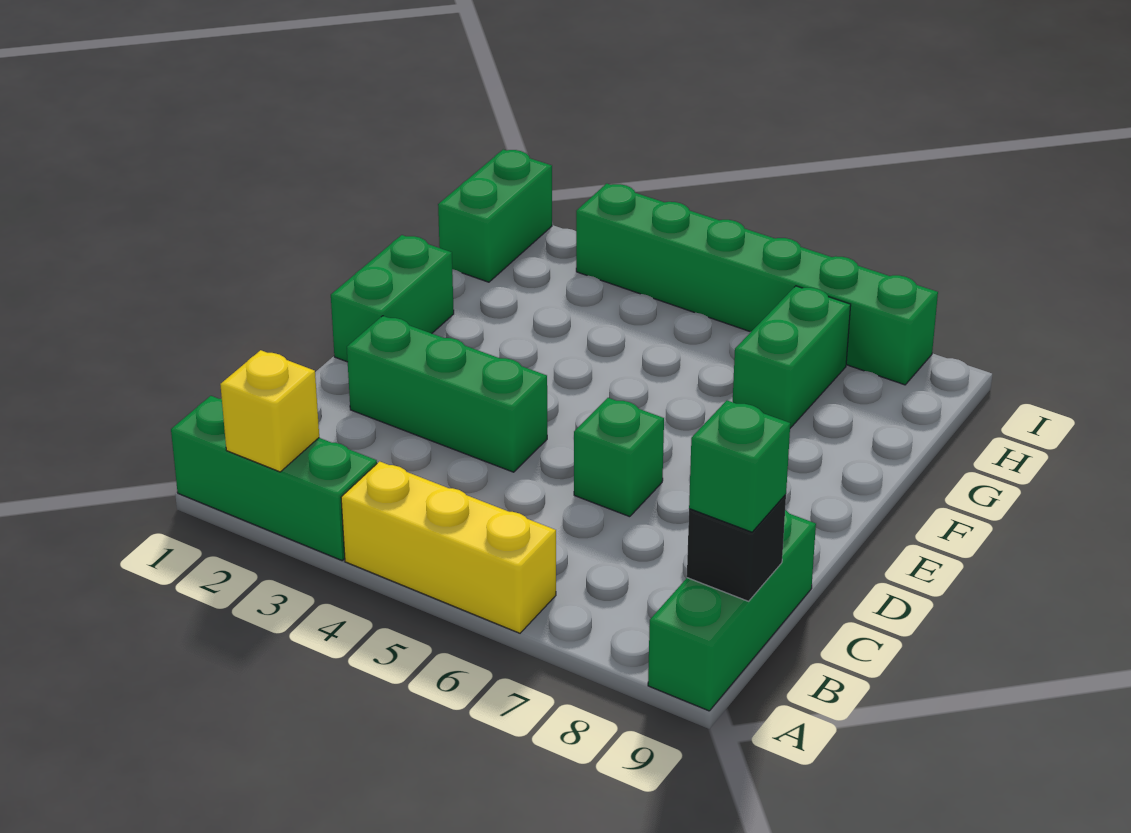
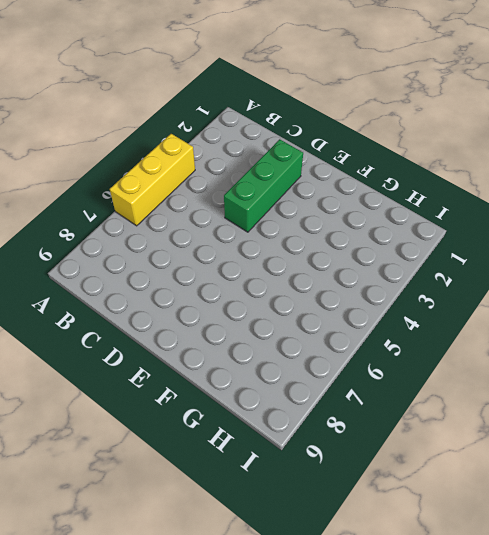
none -> green 1x3 brick [171,396,377,560]
none -> green 1x3 brick [648,510,816,711]
none -> green 1x1 brick [574,398,664,517]

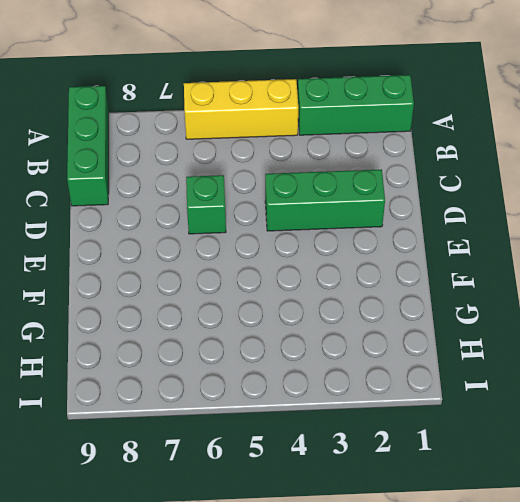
none -> green 1x2 brick [331,235,454,362]
none -> green 1x2 brick [733,286,851,428]
none -> green 1x2 brick [438,150,552,282]

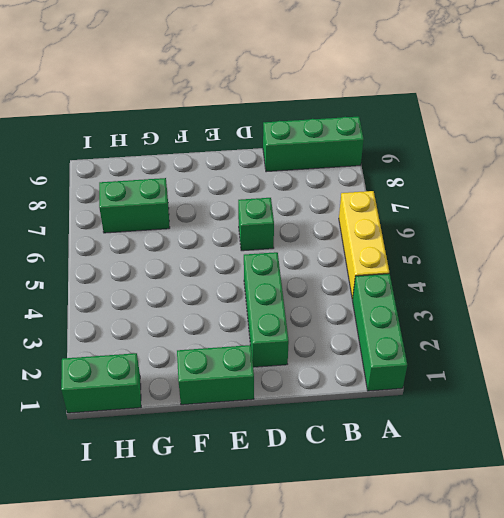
none -> green 1x6 brick [576,184,938,385]
none -> yellow 1x1 brick [220,350,319,472]
none -> black 1x1 brick [687,495,786,601]

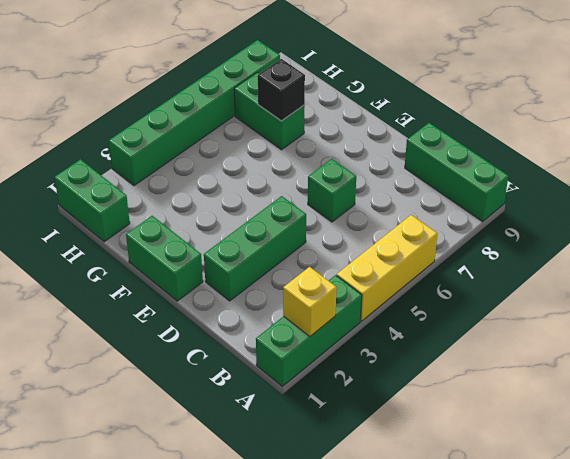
black 1x1 brick [258,59,305,121] -> black 1x1 brick moved to [687,495,786,601]
none -> green 1x1 brick [689,401,790,532]

